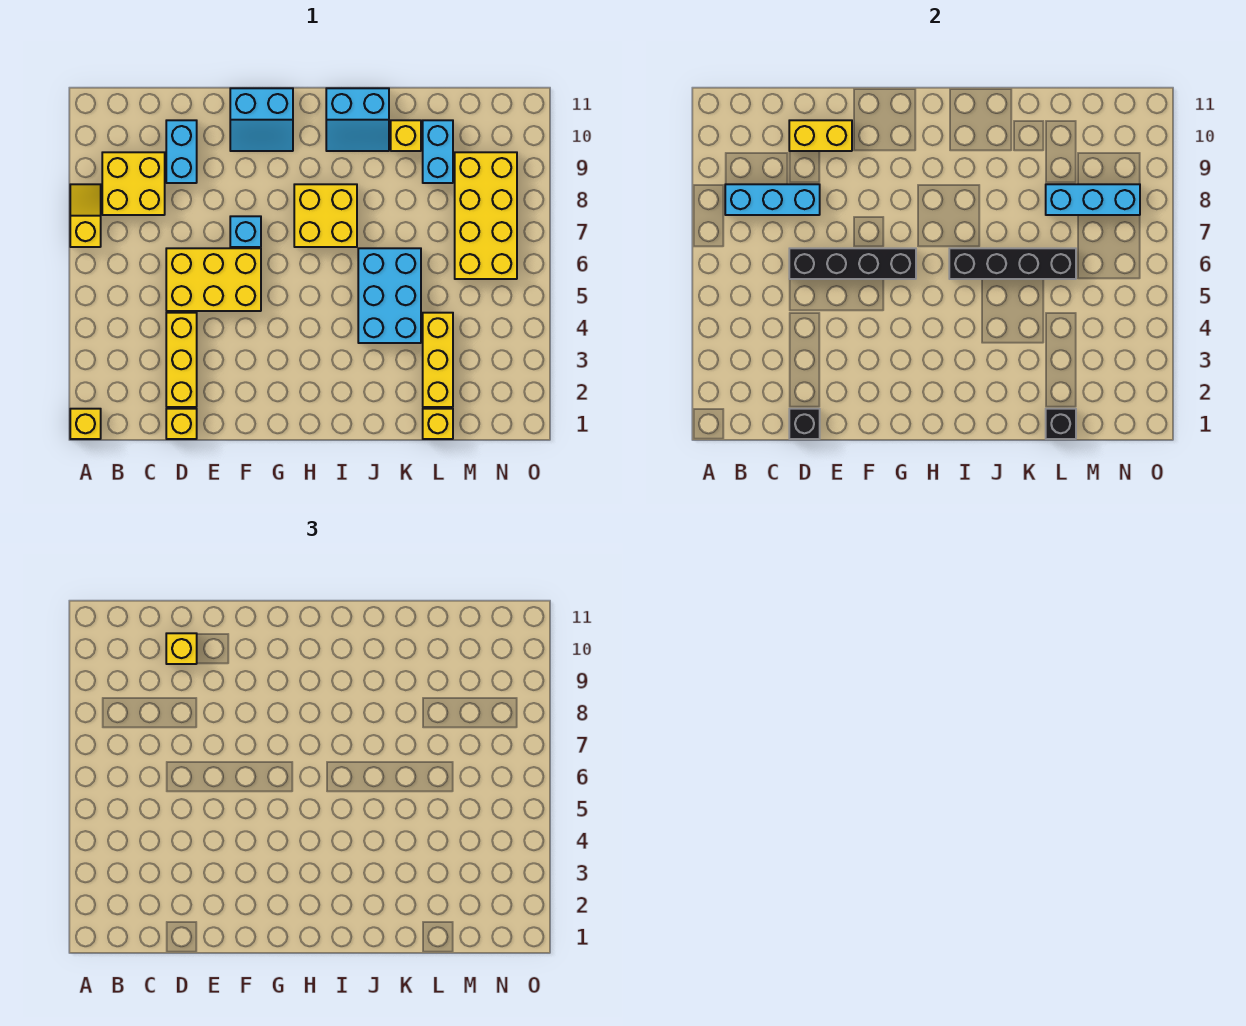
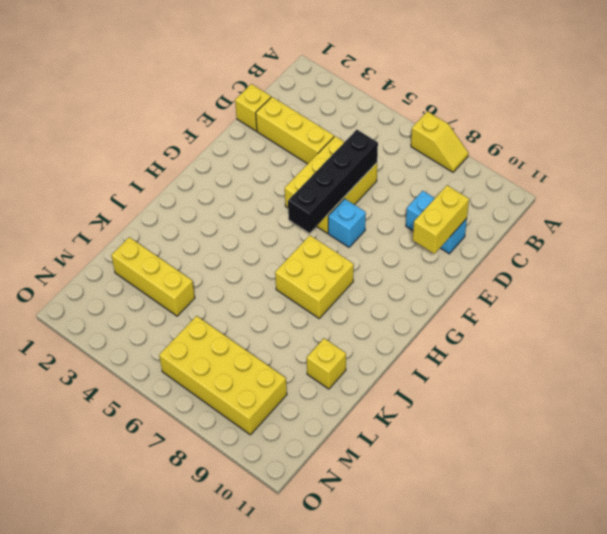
none -> yellow 1x1 brick [70,409,101,439]
none -> yellow 2x2 brick [102,152,165,215]
none -> cyan 2x2 slope [230,88,293,151]

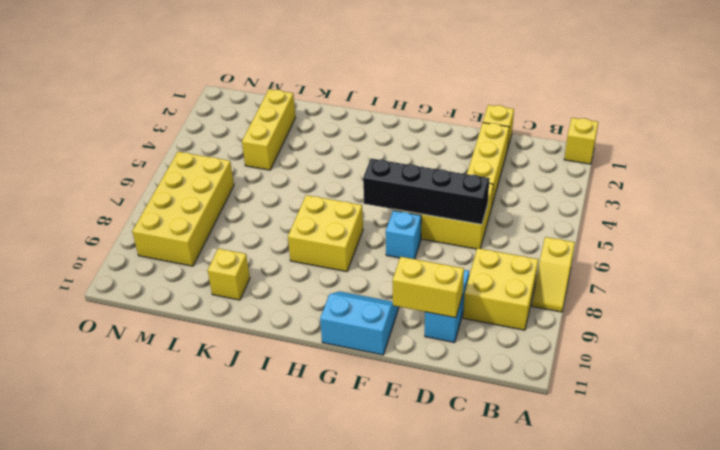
none -> cyan 2x2 slope [326,88,389,151]
none -> cyan 2x3 brick [358,248,421,343]
none -> yellow 1x1 brick [423,409,453,439]

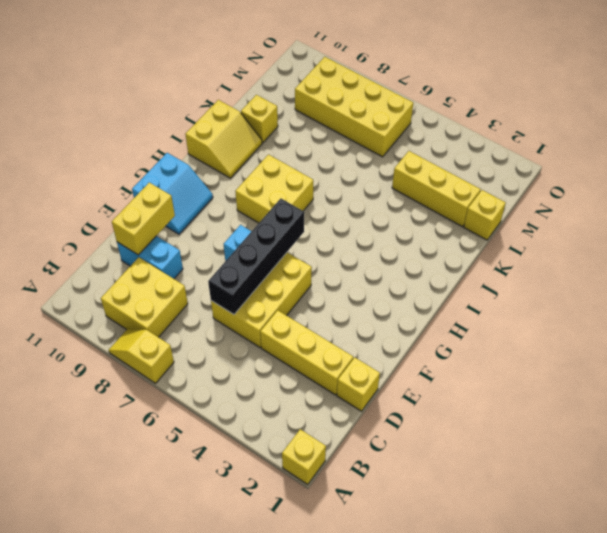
yellow 2x2 slope [185,100,262,178] -> cyan 2x2 slope [326,88,389,151]
none -> cyan 2x3 brick [358,248,421,343]
none -> cyan 1x2 brick [423,120,453,183]
none -> cyan 1x3 brick [725,184,820,215]

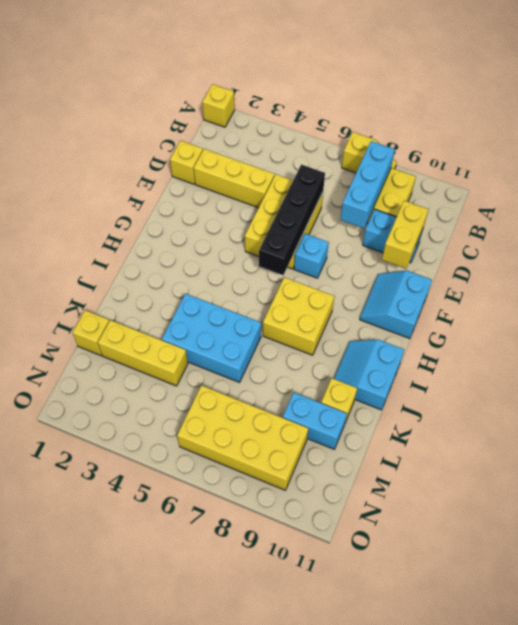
none -> black 1x1 brick [789,409,820,439]
none -> black 1x4 brick [949,248,1076,279]
none -> black 1x1 brick [1046,409,1076,439]

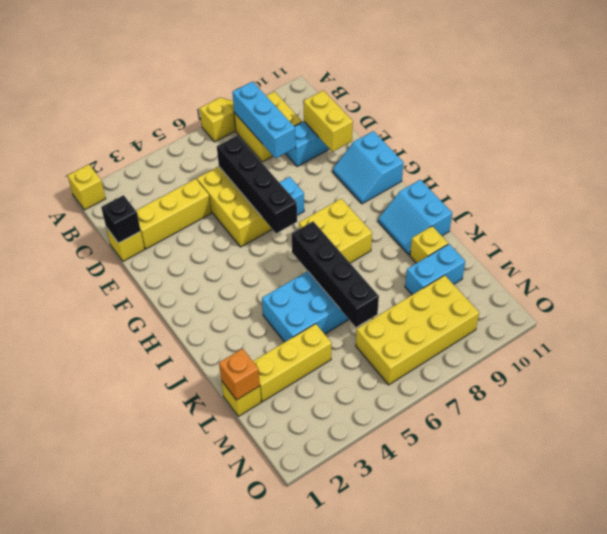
orange 1x1 brick [219,348,260,400] -> black 1x1 brick [1046,409,1076,439]
none -> cyan 1x3 brick [1046,184,1140,215]
none -> yellow 1x1 brick [166,633,197,664]

